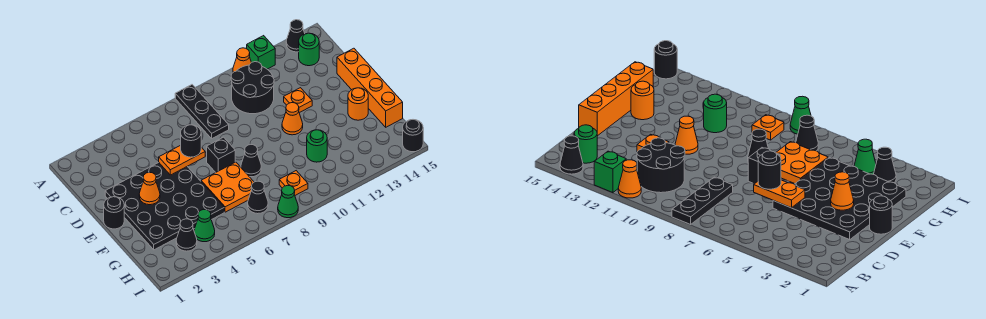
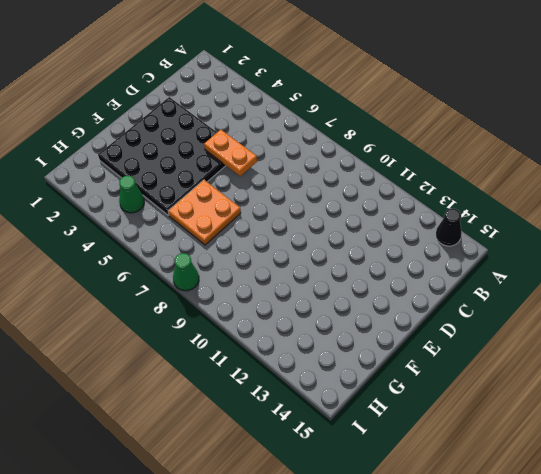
none -> black 1x3 plate [175,85,229,138]
none -> orange 1x1 cone [233,48,251,72]
none -> green 1x1 brick [247,36,275,69]

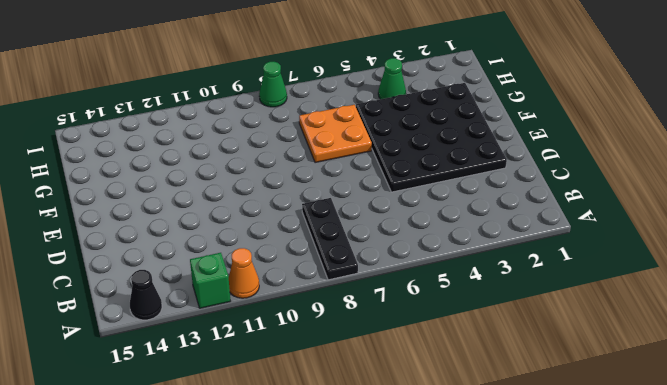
none -> black 2x2 round brick [231,62,274,114]
none -> green 1x1 round brick [299,33,319,66]
none -> orange 1x1 plate [284,88,312,113]

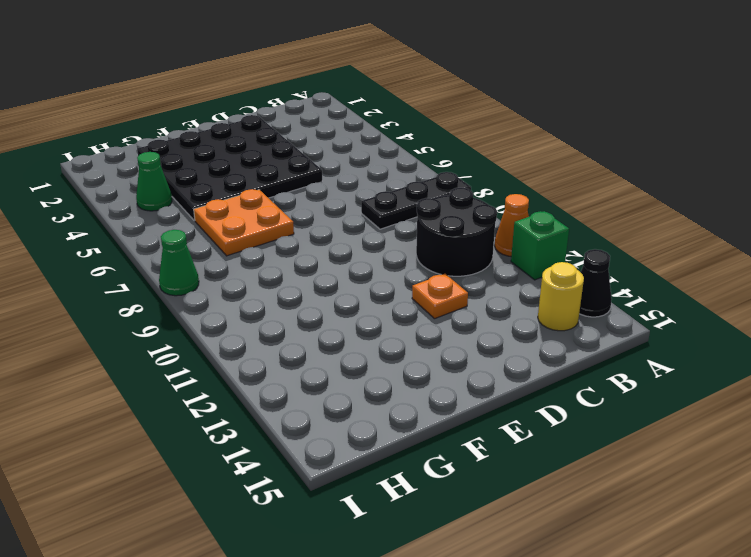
yellow 1x1 round brick [538,262,584,331] -> green 1x1 round brick [299,33,319,66]
none -> orange 1x4 brick [337,48,403,127]
none -> black 1x1 round brick [104,197,124,229]
none -> black 1x1 brick [207,137,235,172]

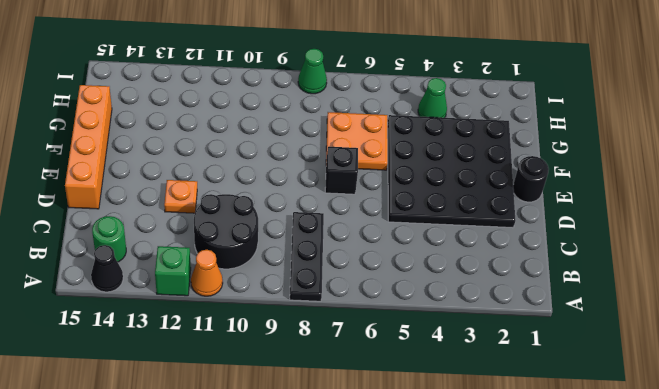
none -> orange 1x1 cone [282,103,303,135]
none -> black 1x1 cone [241,144,261,177]
none -> orange 1x1 round brick [348,88,368,120]

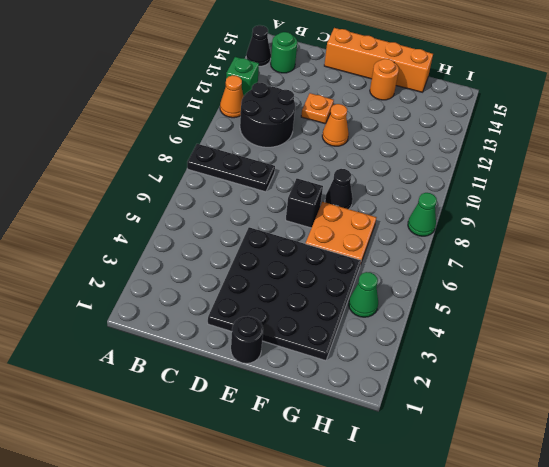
none -> green 1x1 round brick [307,130,327,162]
none -> black 1x1 cone [176,219,197,251]
none -> black 1x1 cone [248,181,268,214]

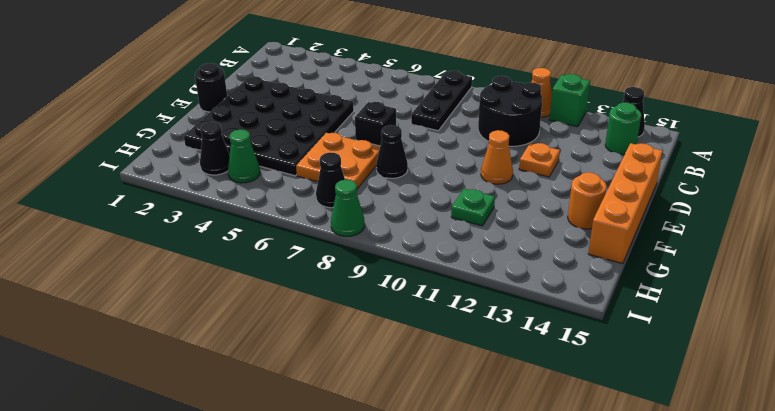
green 1x1 plate [451,189,495,226] -> green 1x1 round brick [307,130,327,162]
none -> orange 1x1 plate [279,171,308,195]
none -> black 1x1 round brick [403,120,423,152]
none -> orange 1x2 plate [159,145,205,175]

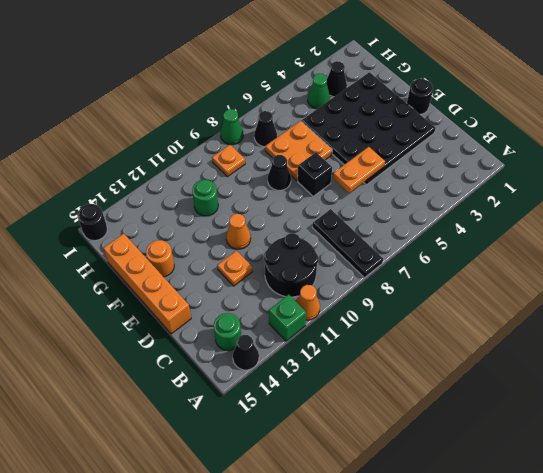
none -> orange 1x1 cone [139,172,160,205]
none -> black 1x1 round brick [181,125,201,157]

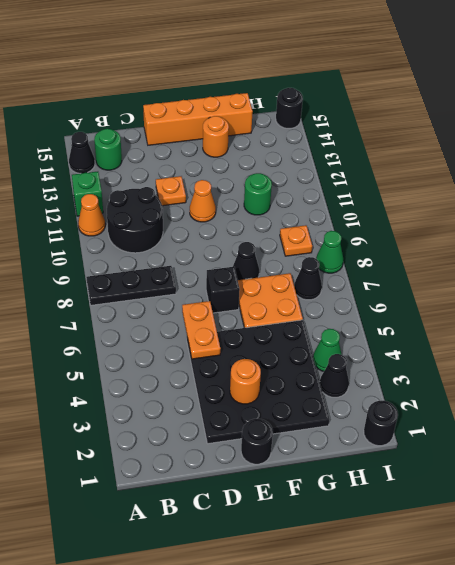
orange 1x1 round brick [230,359,261,404] -> orange 1x1 cone [139,172,160,205]
black 1x1 round brick [364,401,398,446] -> black 1x1 round brick moved to [181,125,201,157]

